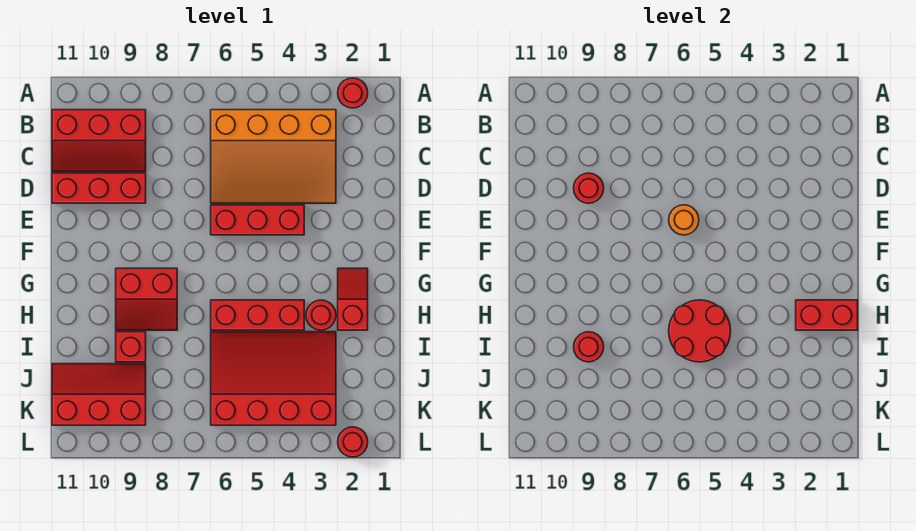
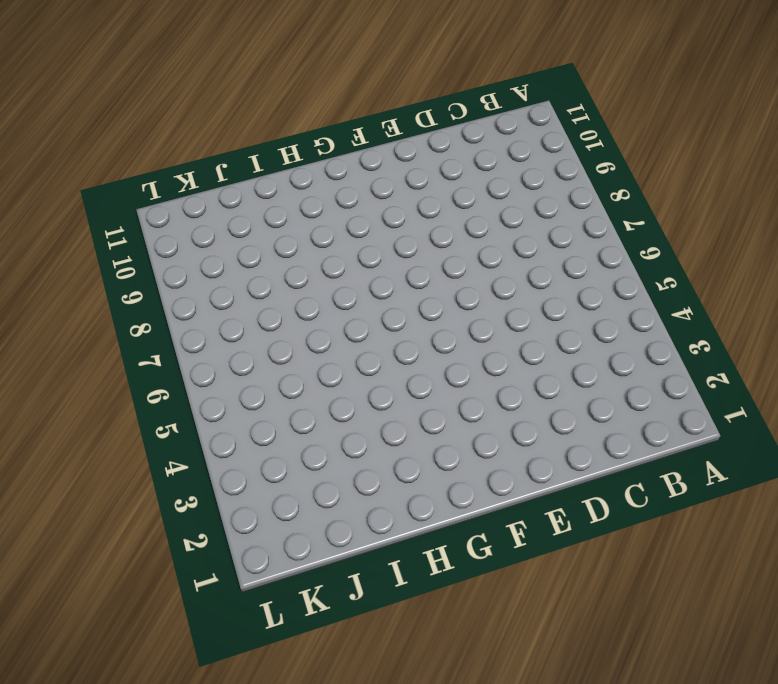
none -> red 1x1 round brick [338,78,368,108]
none -> orange 3x4 slope [211,110,336,203]
none -> red 2x3 slope [52,110,146,172]

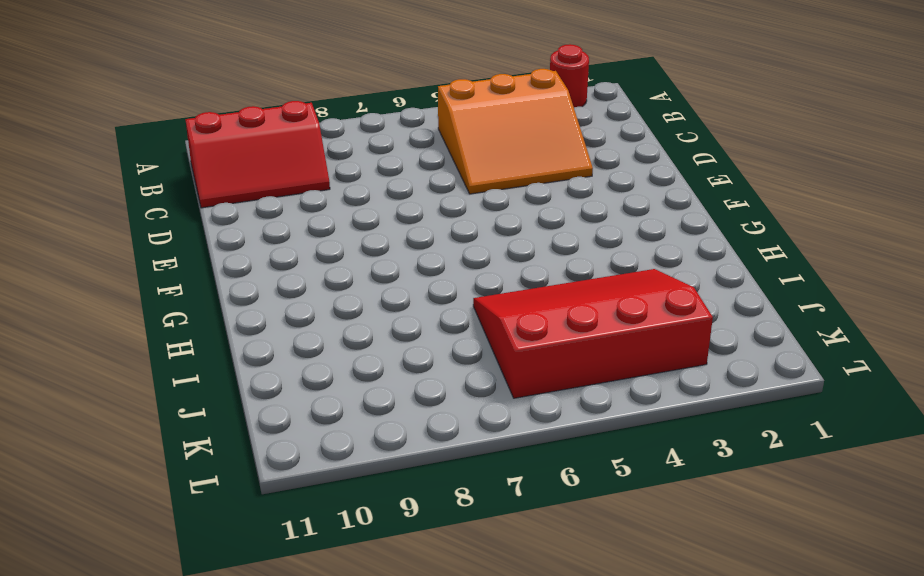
orange 3x3 slope [438,69,593,194] -> orange 3x4 slope [211,110,336,203]
none -> red 1x3 brick [52,173,146,203]
none -> red 1x3 brick [211,205,304,235]
none -> red 1x2 slope [338,268,368,330]

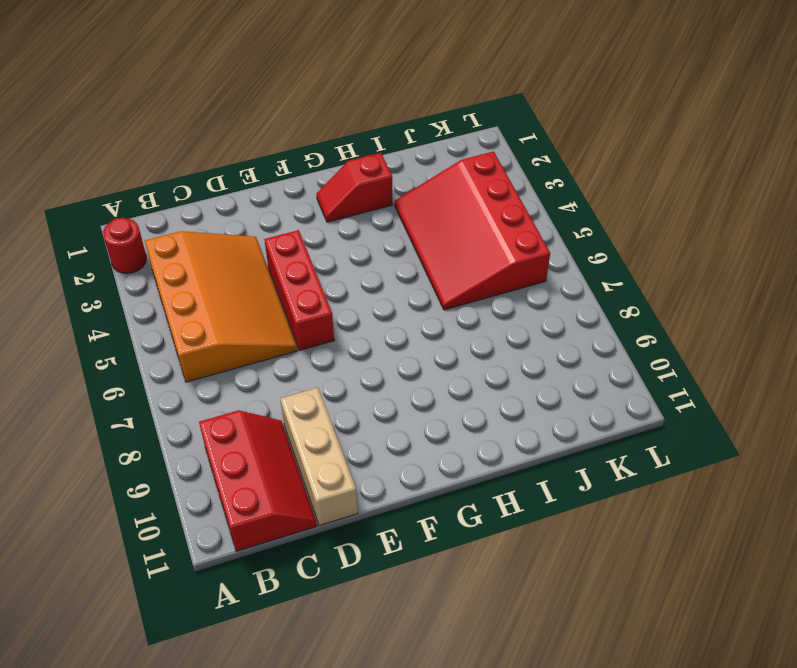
tan 1x3 brick [280,388,358,526] -> red 1x3 brick [52,173,146,203]
none -> red 2x2 slope [116,268,177,330]
none -> red 1x1 round brick [306,300,336,330]
none -> red 1x3 brick [211,300,304,330]

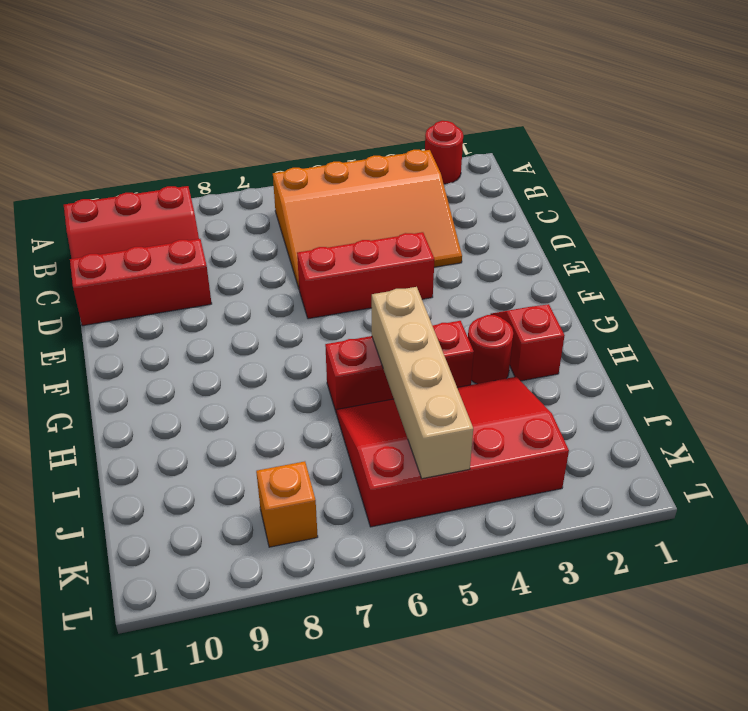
tan 1x4 brick [372,287,473,479] -> red 2x2 round brick [669,300,731,362]
orange 1x1 brick [256,461,318,547] -> none
none -> red 2x2 slope [116,268,177,330]
none -> red 1x1 brick [116,332,146,362]
none -> red 2x3 slope [52,364,146,425]

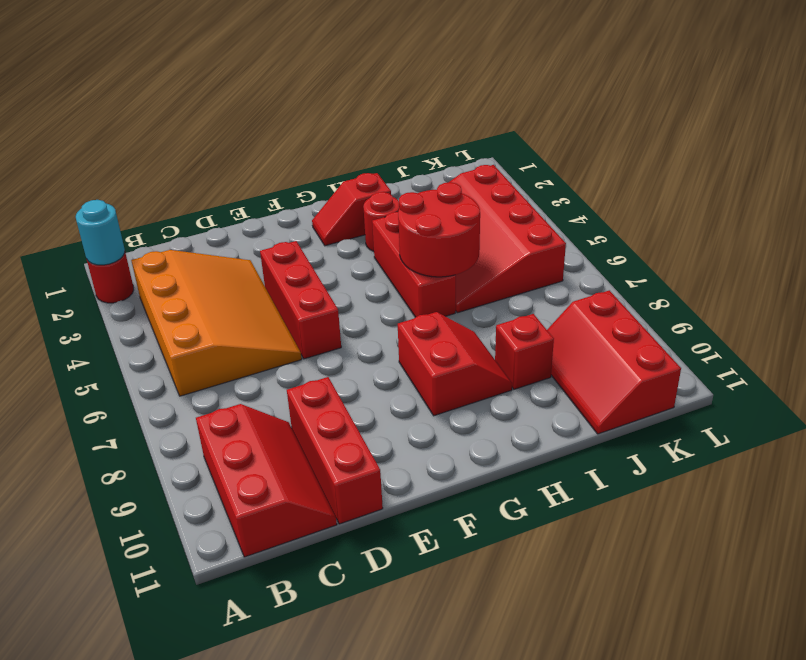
cyan 1x1 round brick [76,200,125,265] -> none
none -> red 1x1 round brick [338,427,368,457]
none -> red 1x1 round brick [574,173,604,203]
none -> orange 1x1 round brick [669,205,699,235]

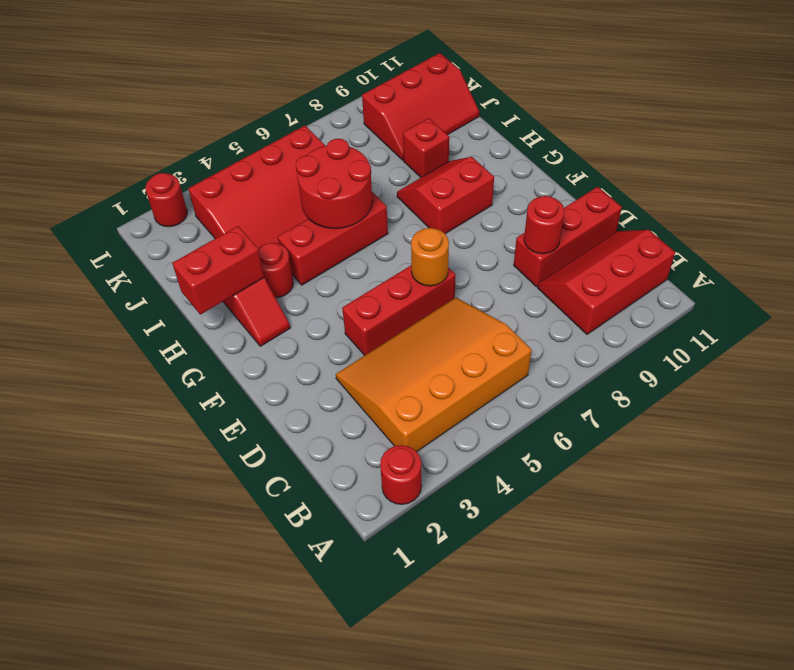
none -> red 1x1 round brick [574,332,604,362]

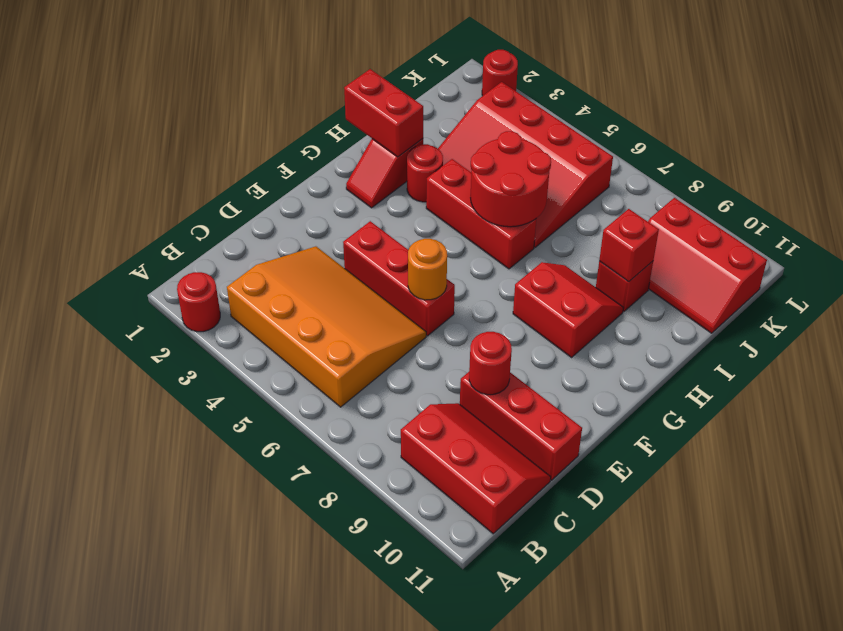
red 1x1 brick [599,209,659,282] -> red 1x1 round brick [574,332,604,362]

